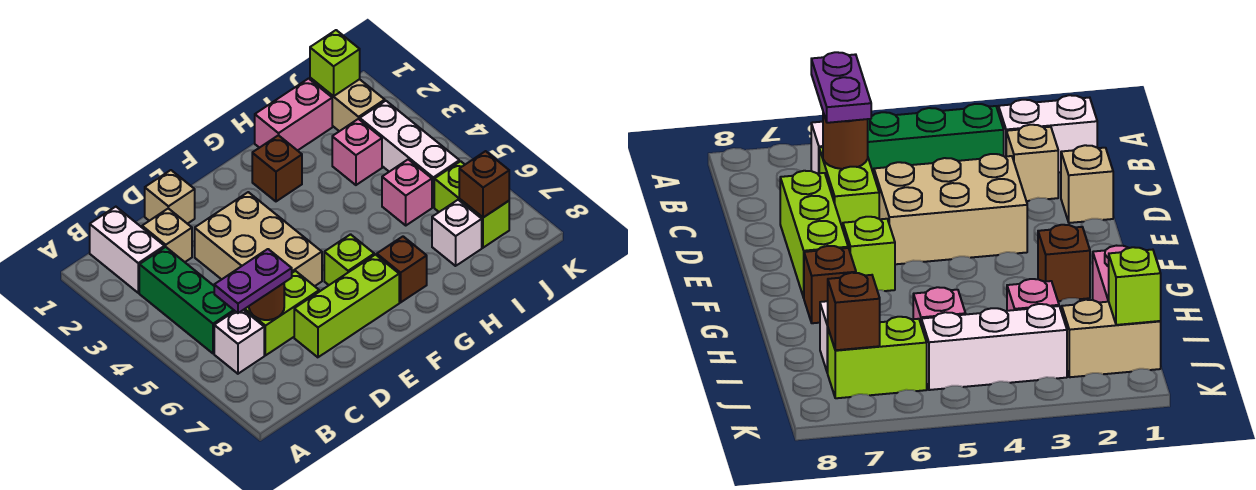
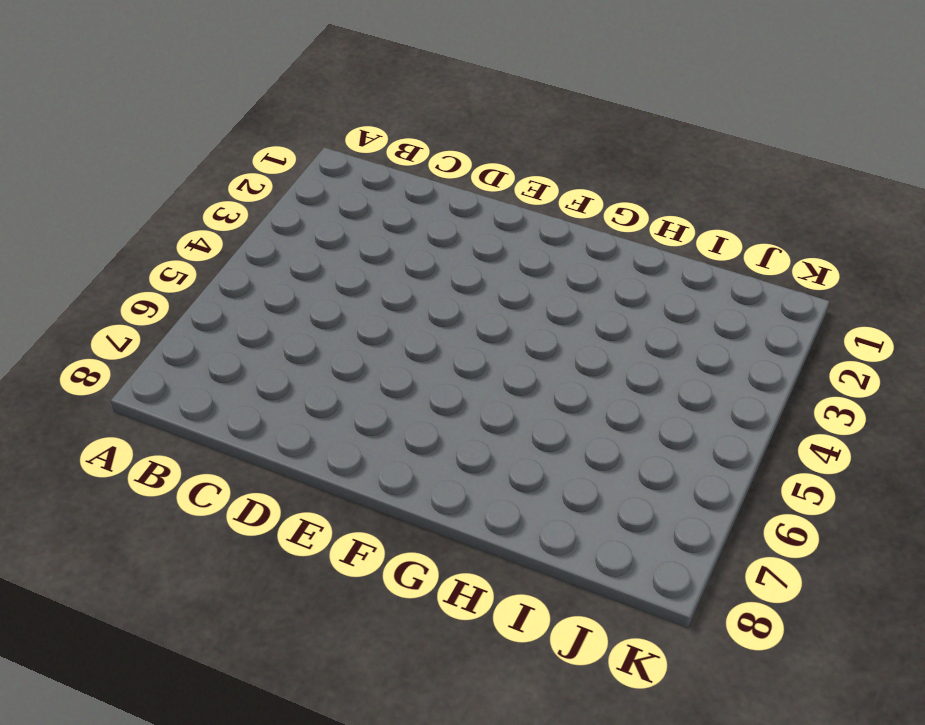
none -> white 1x2 brick [90,207,164,293]
none -> green 1x3 brick [139,247,234,353]
none -> white 1x1 brick [214,310,264,374]

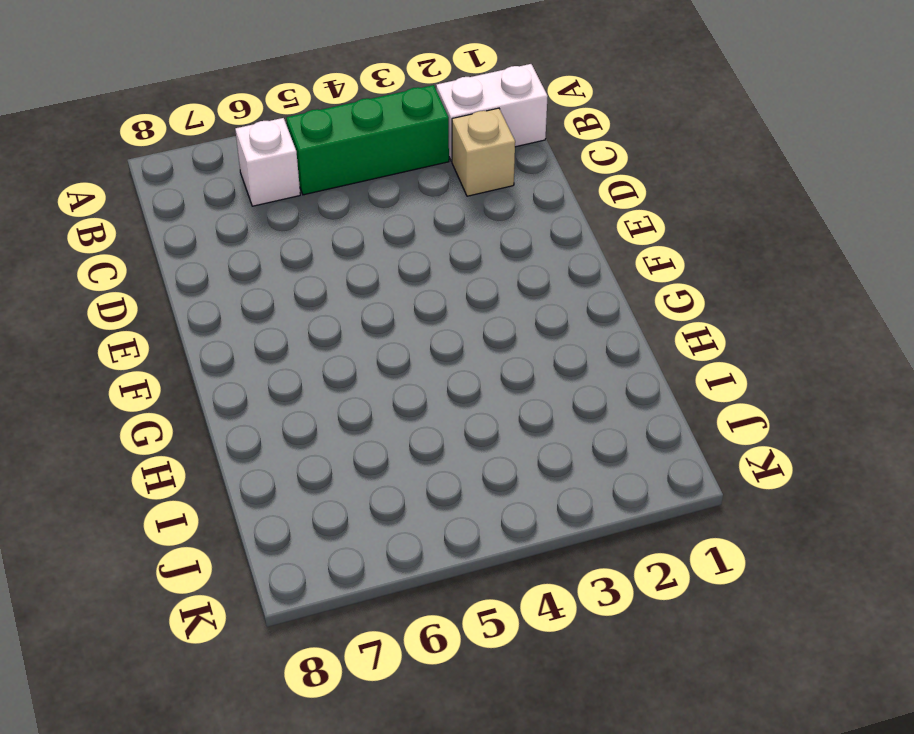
none -> lime 1x2 brick [244,271,319,355]
none -> tan 1x1 brick [145,170,195,224]
none -> tan 2x3 brick [195,192,322,286]

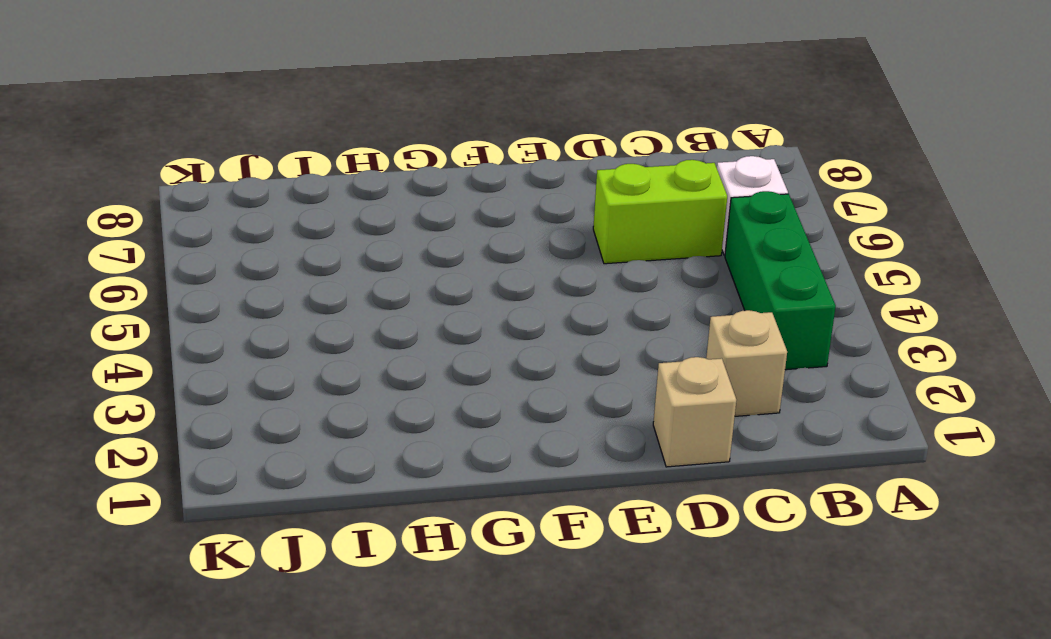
none -> white 1x2 brick [90,207,164,293]
none -> tan 2x3 brick [195,192,322,286]
none -> lime 1x3 brick [294,255,399,357]

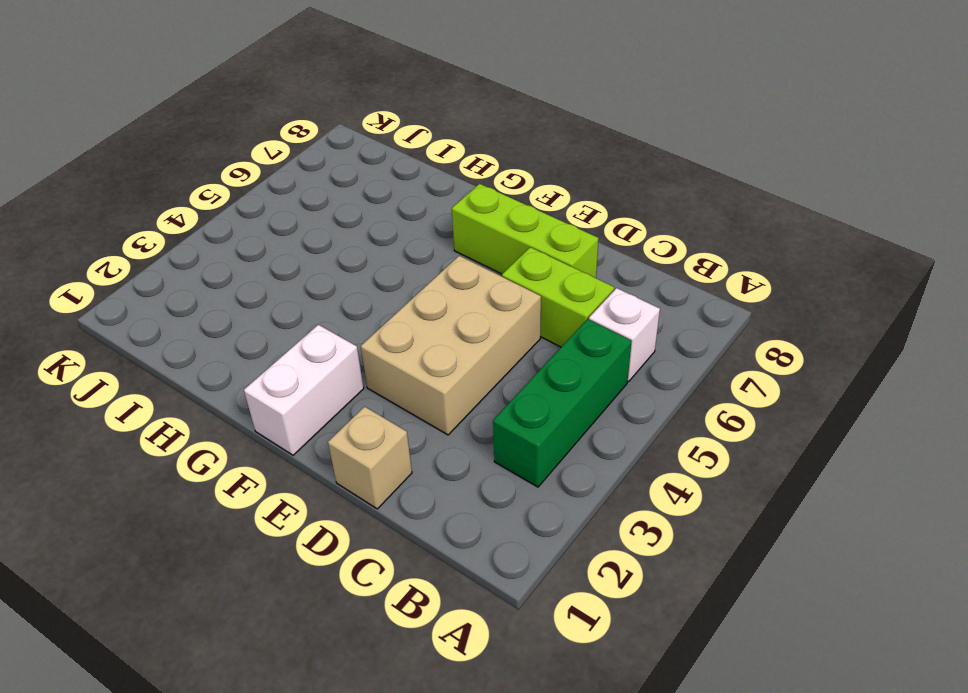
white 1x2 brick [244,325,364,455] -> white 1x2 brick moved to [90,207,164,293]
none -> tan 1x1 brick [142,208,192,262]
none -> lime 1x1 brick [324,234,374,285]
none -> brown 1x1 brick [252,135,302,201]

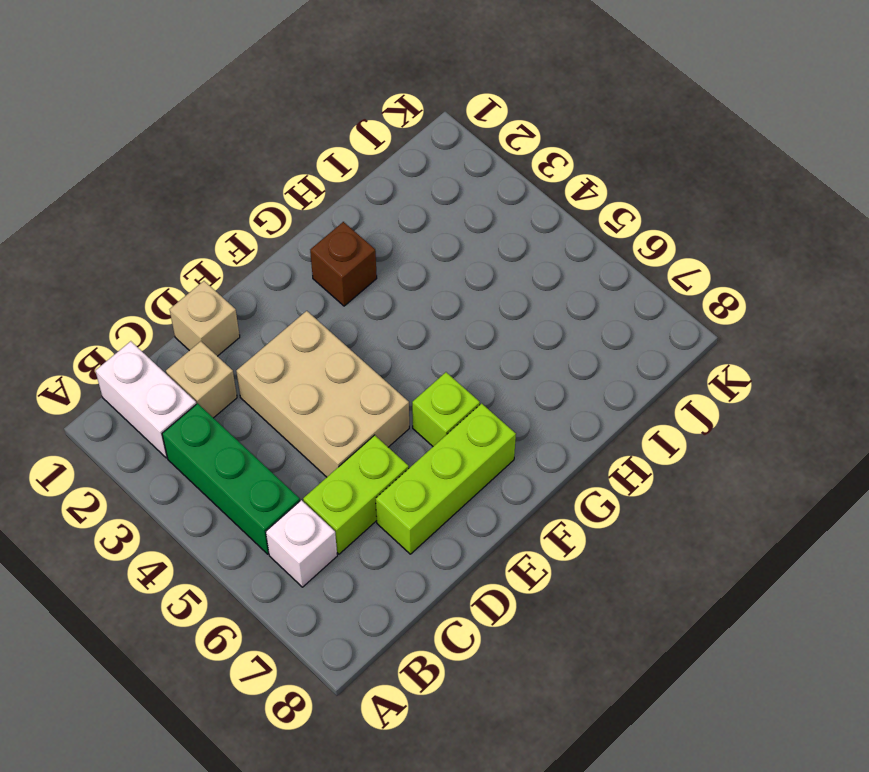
none -> brown 1x1 brick [377,237,427,302]
none -> pink 1x2 brick [255,79,332,151]
none -> pink 1x1 brick [332,119,382,185]

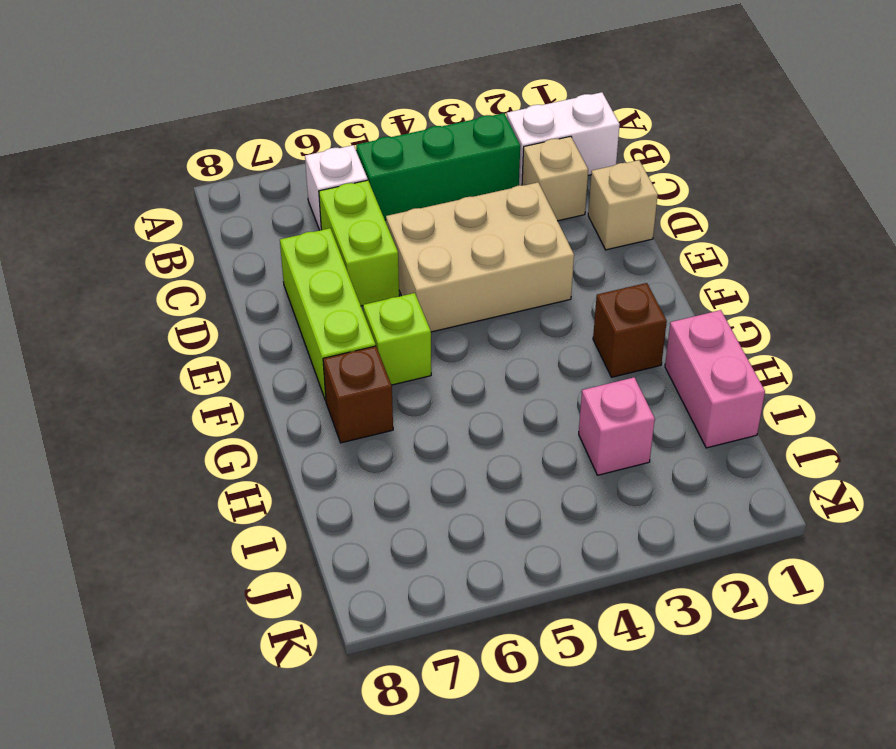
none -> pink 1x1 brick [382,159,432,225]
none -> white 1x1 brick [432,200,482,266]
none -> tan 1x2 brick [310,78,385,131]

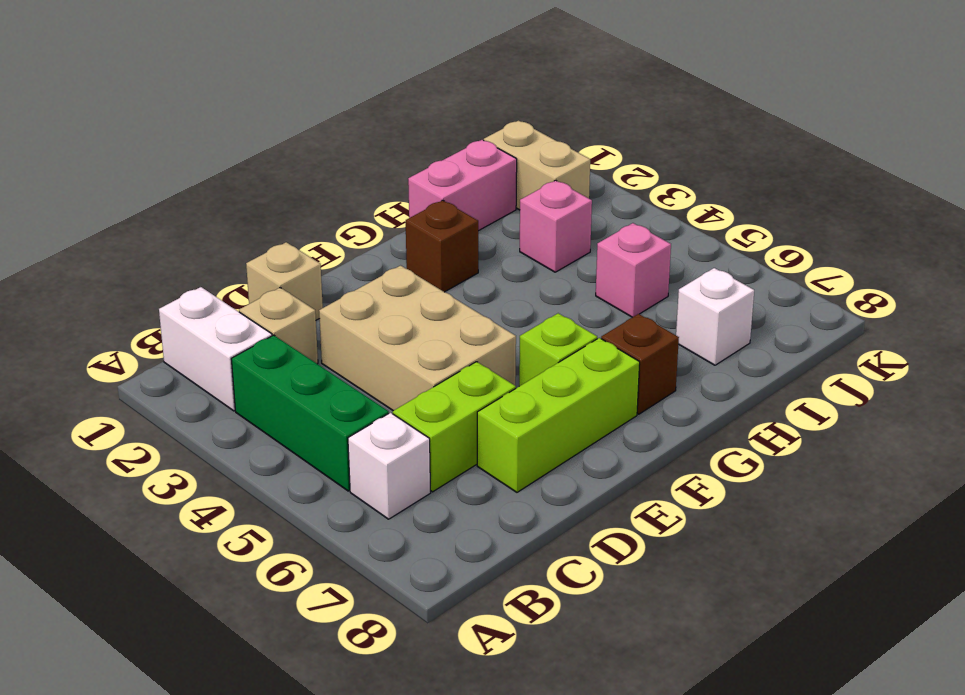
none -> white 1x3 brick [360,101,459,207]
none -> lime 1x2 brick [434,161,509,248]
none -> brown 1x1 round brick [249,283,284,320]

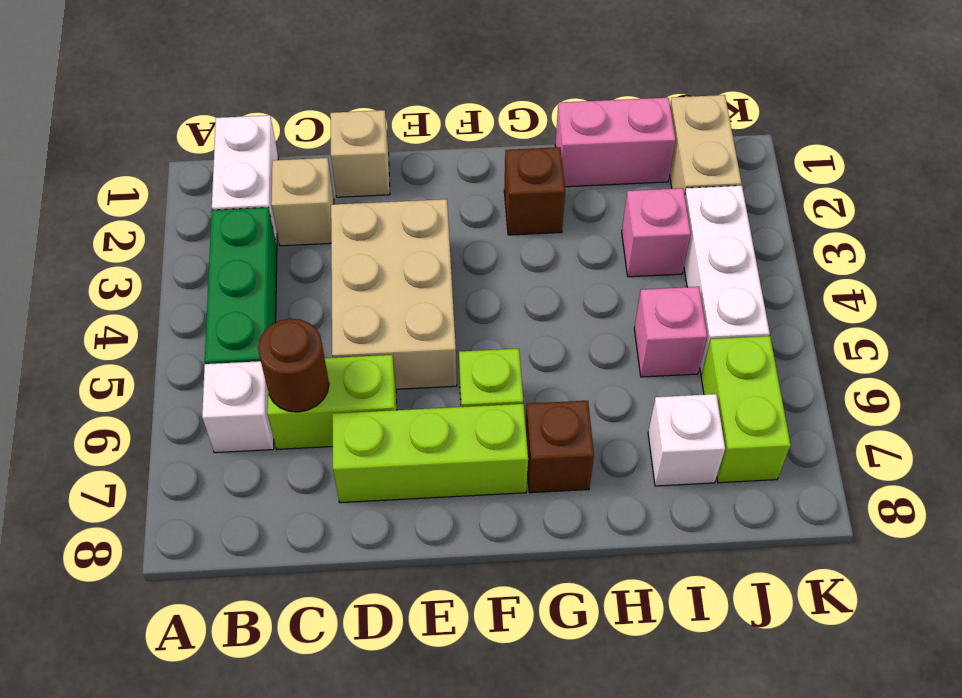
none -> lime 1x1 brick [310,30,360,96]
none -> brown 1x1 brick [459,151,509,218]
none -> purple 1x2 plate [214,249,292,313]

